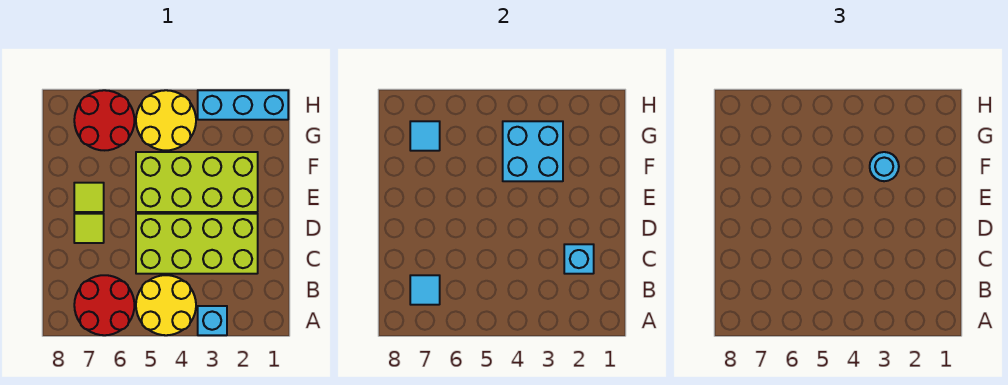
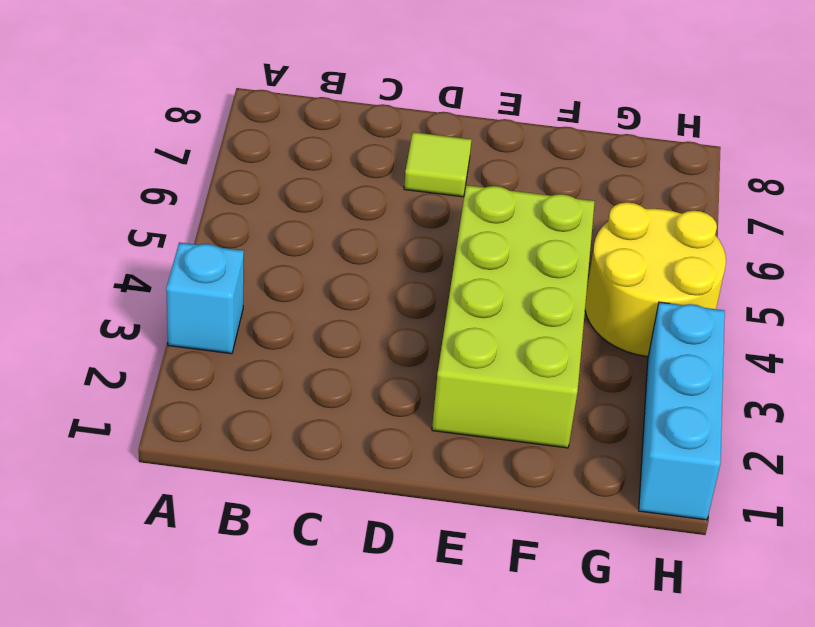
none -> yellow 2x2 round brick [136,275,196,335]
none -> red 2x2 round brick [74,275,134,335]
none -> lime 2x4 brick [136,214,258,274]

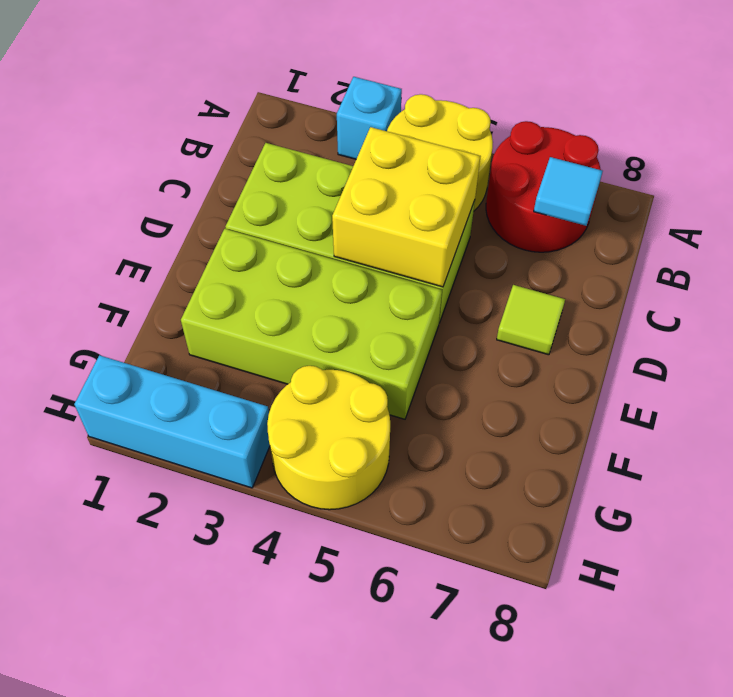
yellow 2x2 brick [332,127,480,287] -> none
none -> lime 1x1 tile [74,183,104,212]
none -> red 2x2 round brick [74,90,134,150]
none -> cyan 1x1 brick [564,244,594,274]

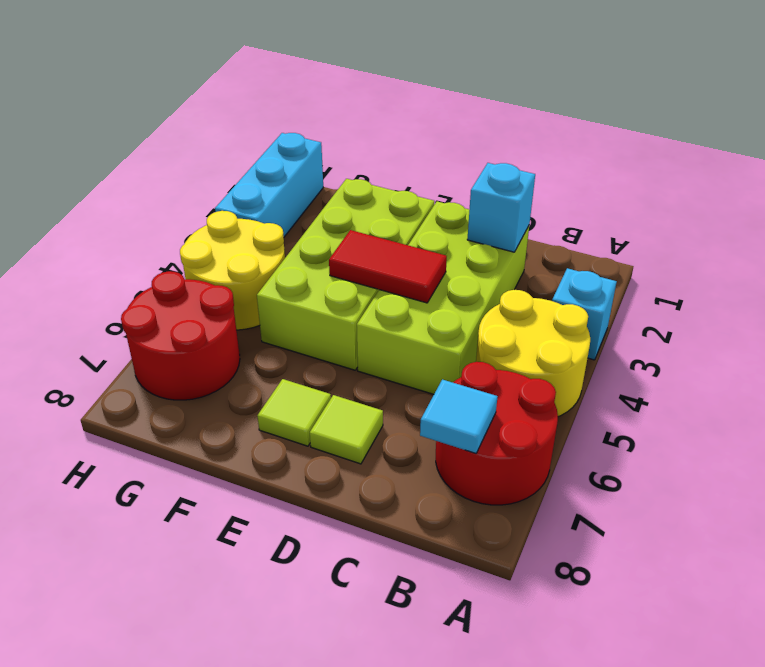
red 1x2 tile [329,230,447,303] -> none
none -> cyan 2x2 brick [503,121,563,181]
none -> cyan 1x1 tile [410,121,440,151]
none -> cyan 1x1 round brick [870,152,899,181]

